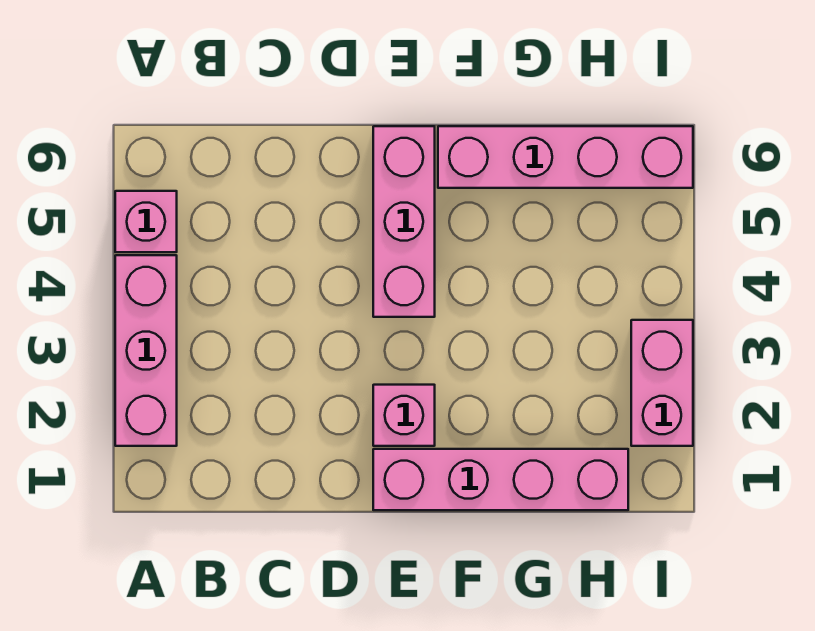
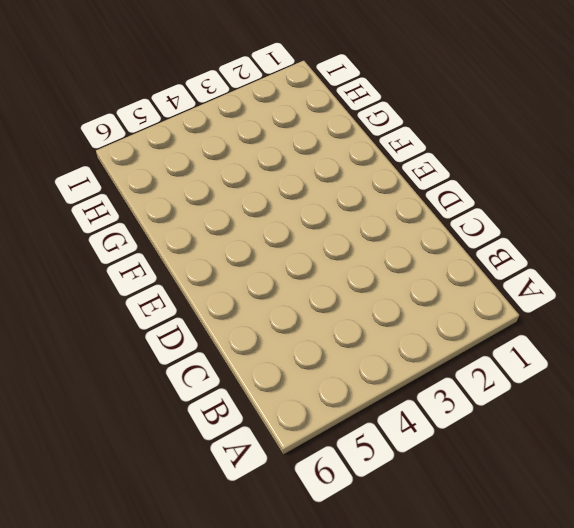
none -> pink 1x3 brick [115,255,177,446]
none -> pink 1x1 brick [115,191,177,252]

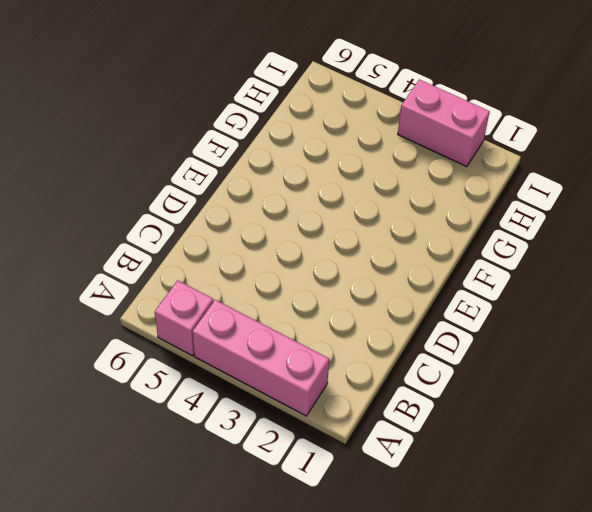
none -> pink 1x4 brick [373,449,628,510]
none -> pink 1x1 brick [373,385,435,446]

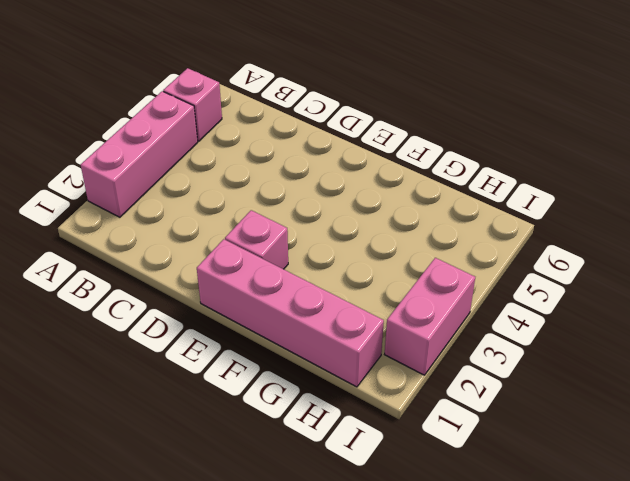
none -> pink 1x3 brick [373,126,435,317]
none -> pink 1x4 brick [438,126,693,188]

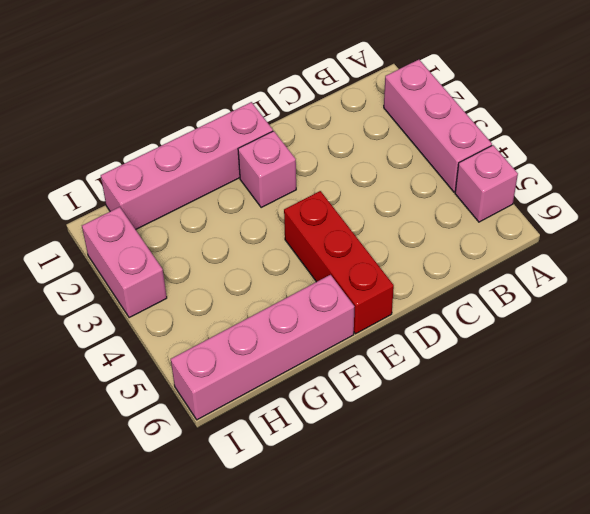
red 1x3 brick [284,191,394,334] -> pink 1x3 brick [373,126,435,317]

